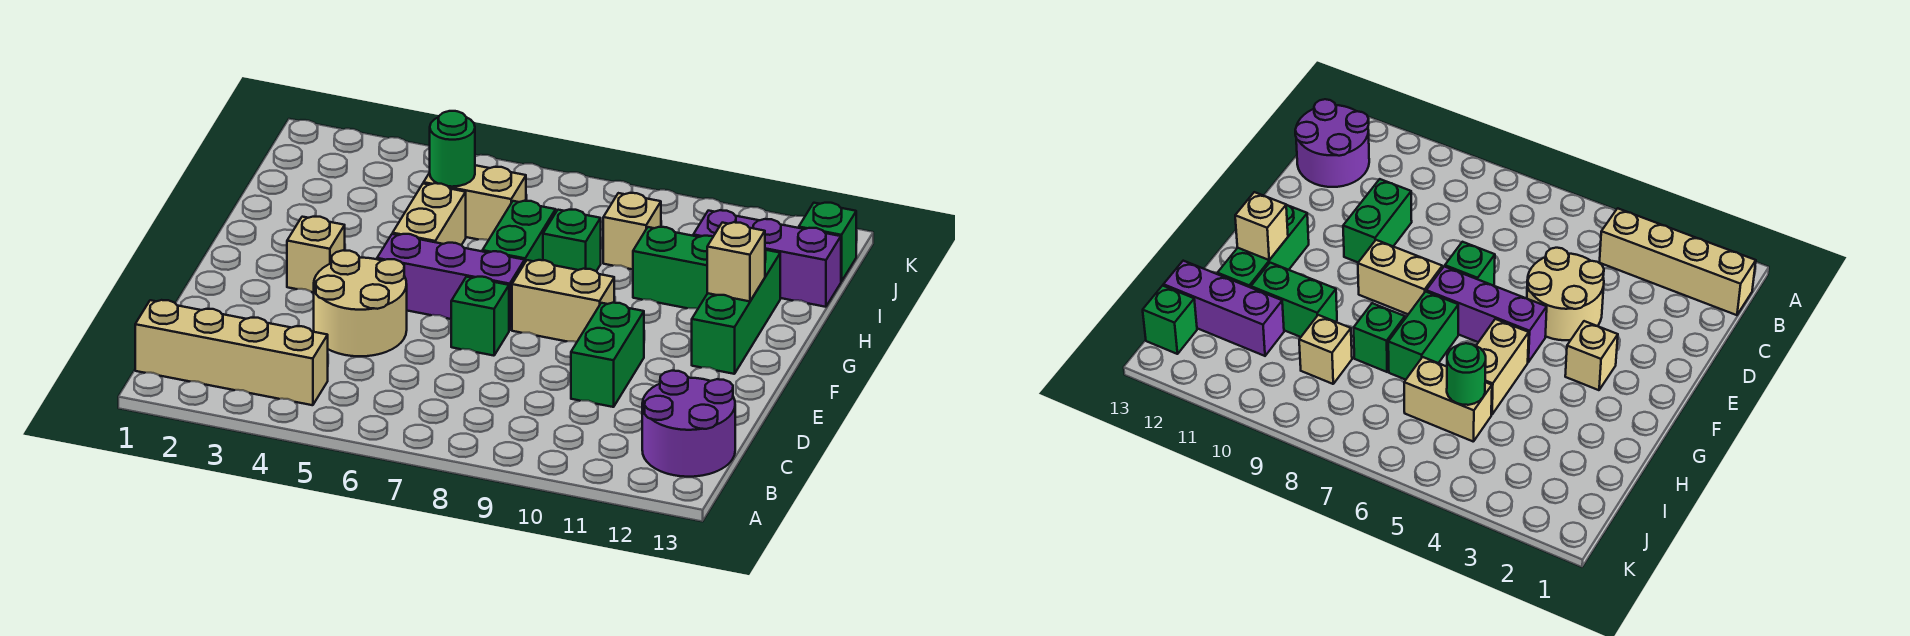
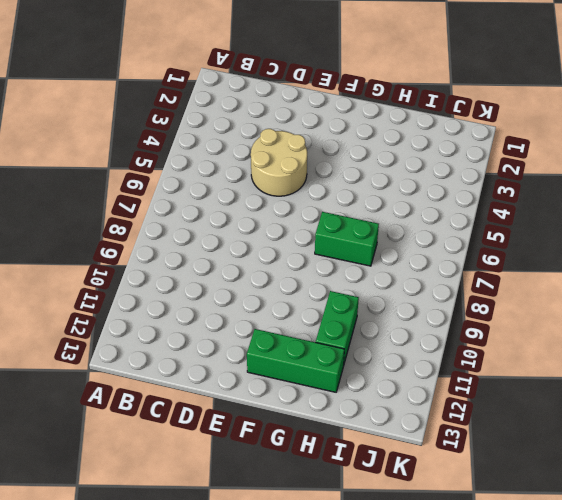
none -> tan 1x4 brick [135,300,328,405]
none -> purple 2x2 round brick [642,371,735,477]
none -> green 1x2 brick [571,303,644,407]

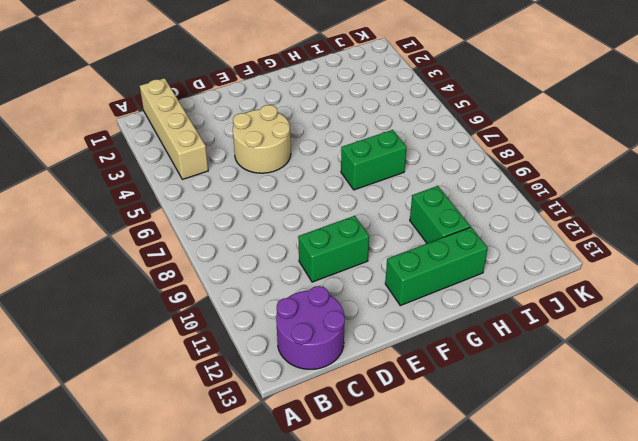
none -> green 1x1 brick [451,277,509,356]
none -> tan 1x1 brick [287,217,345,292]
none -> purple 1x3 brick [377,234,525,330]

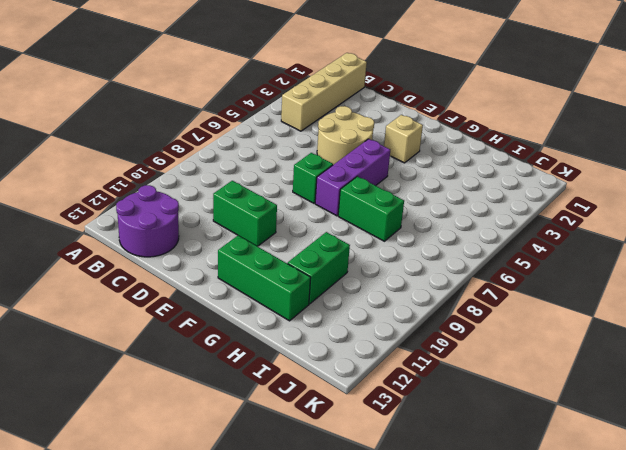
none -> tan 1x2 brick [512,260,614,342]
none -> tan 1x2 brick [393,183,466,245]
none -> green 1x1 brick [543,210,601,271]

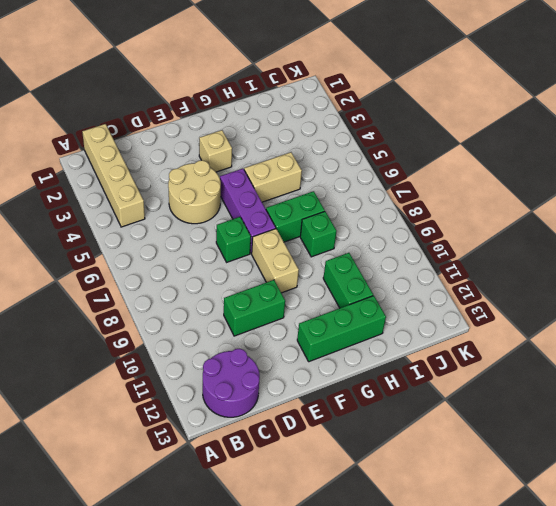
none -> tan 1x2 brick [424,165,526,240]
none -> tan 1x1 brick [603,193,661,269]
none -> purple 1x3 brick [693,210,841,307]

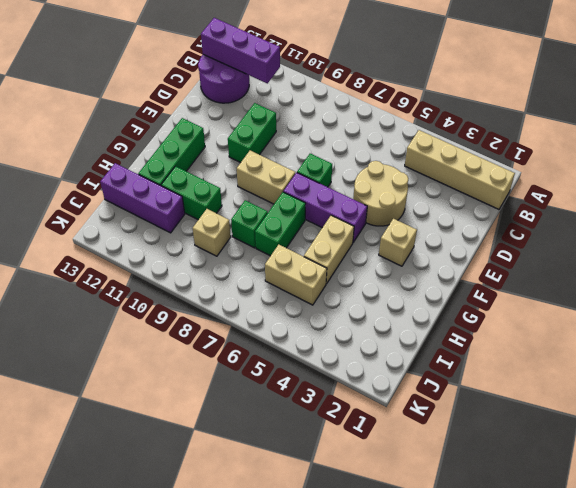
purple 1x3 brick [201,18,280,83] -> none
none -> green 1x1 brick [799,203,856,282]
none -> tan 1x1 brick [707,222,765,301]
none -> green 1x1 round brick [430,111,475,187]

